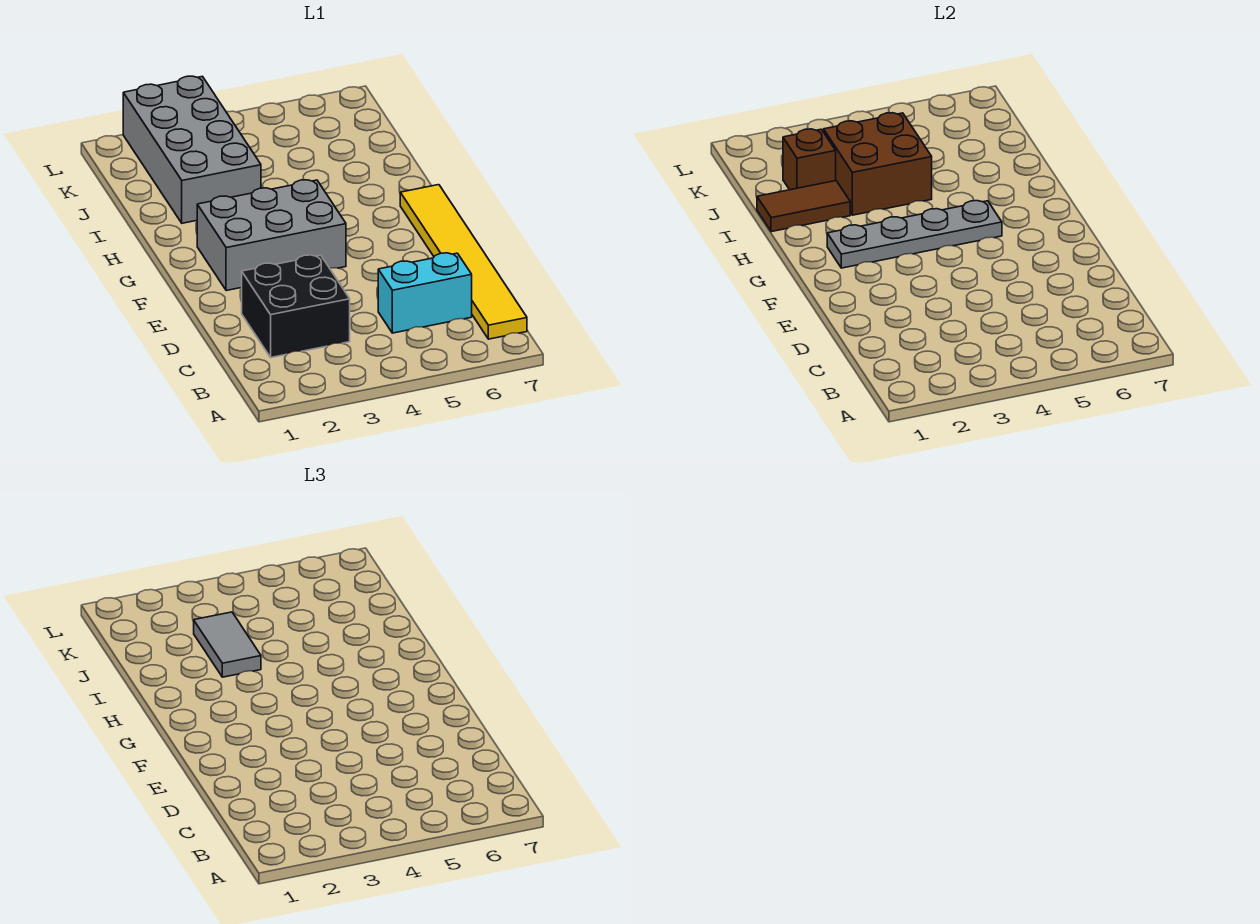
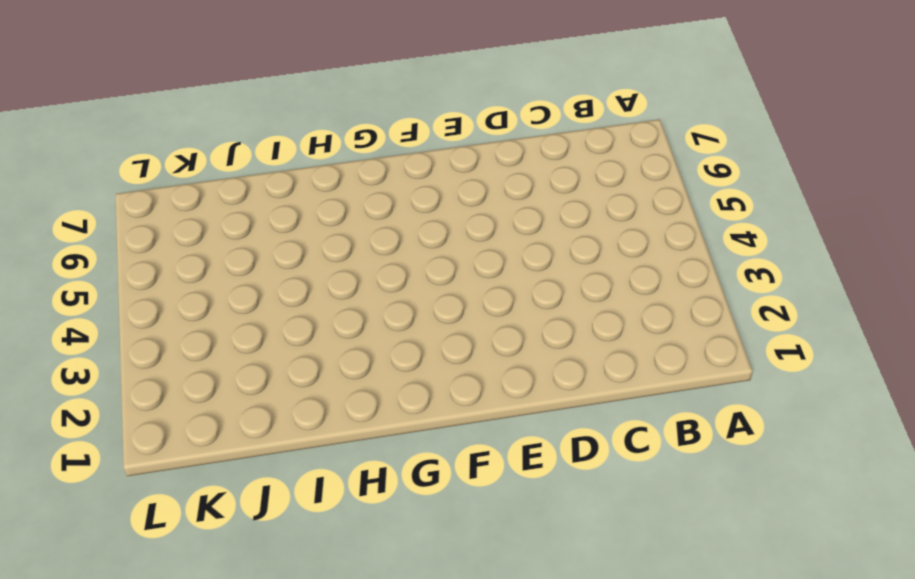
none -> yellow 1x6 tile [400,185,527,339]
none -> black 2x2 brick [242,255,350,357]

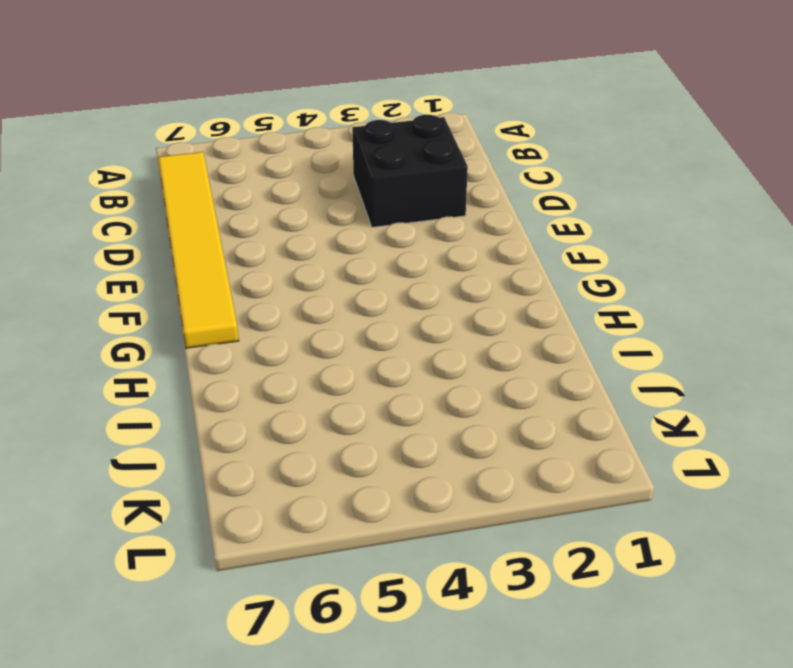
none -> cyan 1x2 brick [378,253,472,333]
none -> grey 2x3 brick [197,180,346,291]

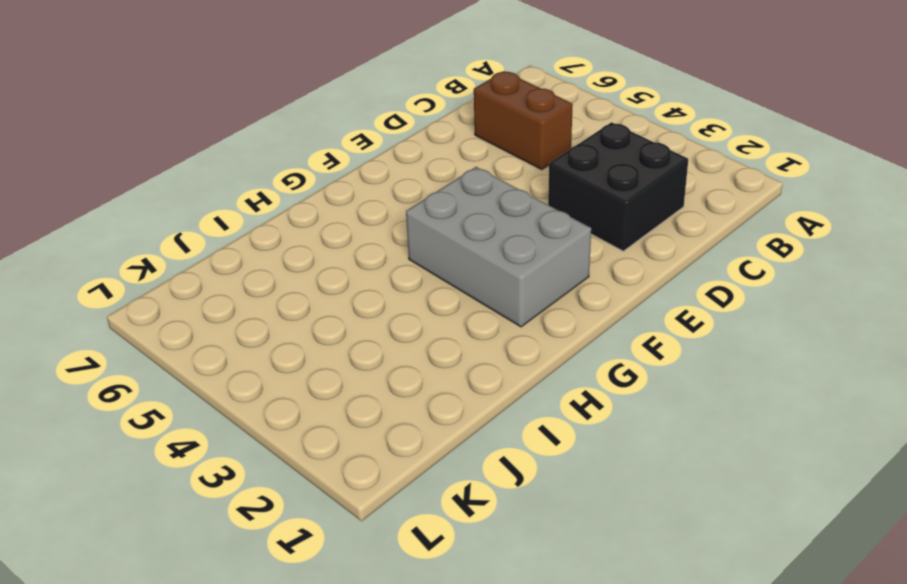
brown 1x2 brick [474,71,573,169] -> cyan 1x2 brick [378,253,472,333]
none -> yellow 1x6 tile [400,185,527,339]
none -> grey 2x4 brick [123,76,261,223]

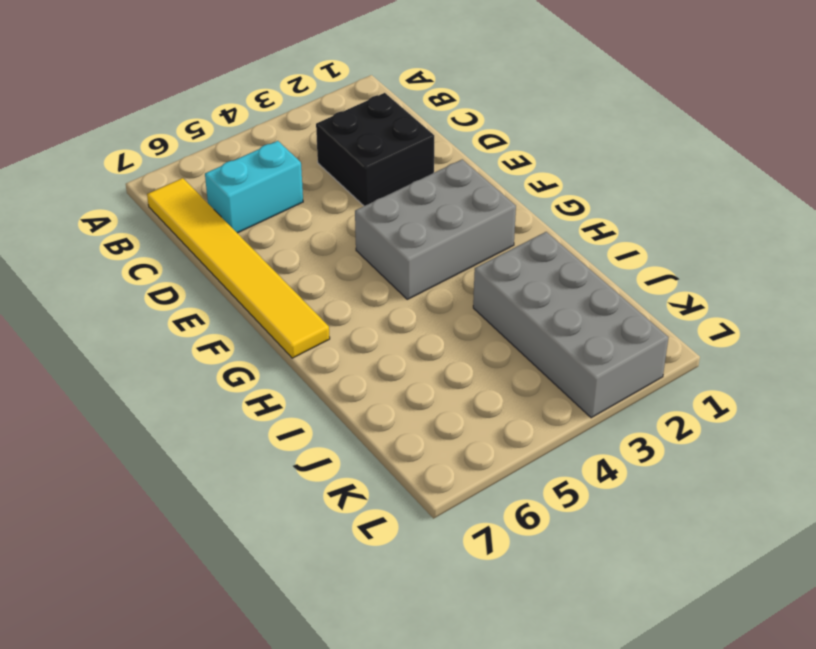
none -> grey 1x4 plate [827,201,1002,268]
none -> brown 1x2 tile [757,181,850,232]

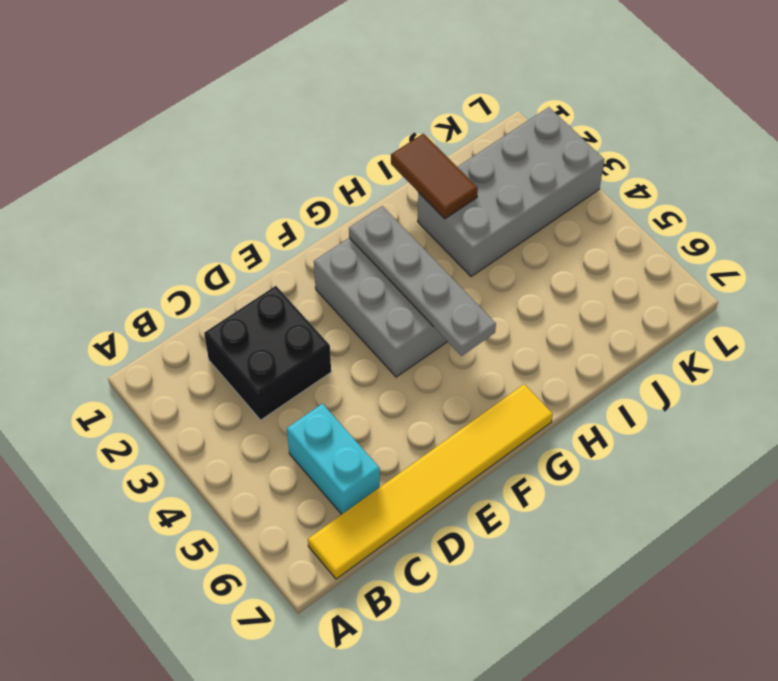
none -> brown 2x2 brick [824,113,932,215]
none -> brown 1x1 brick [783,129,836,190]

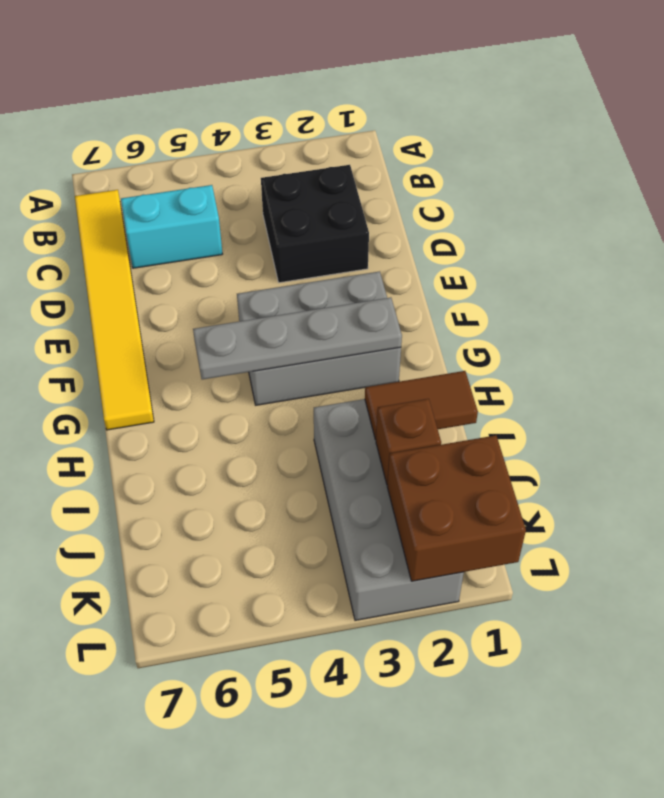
brown 2x2 brick [387,435,526,581] -> brown 2x2 brick moved to [824,113,932,215]
none -> grey 1x2 tile [194,612,261,677]

